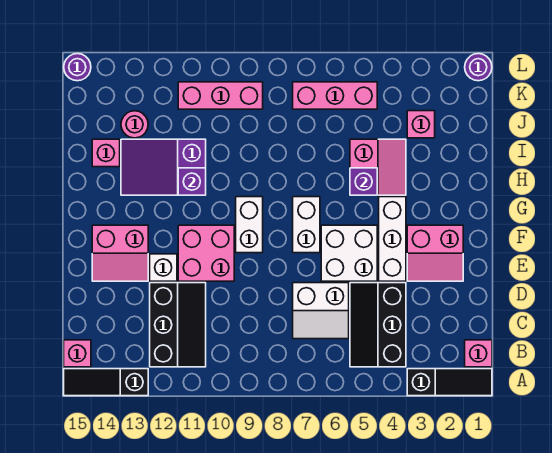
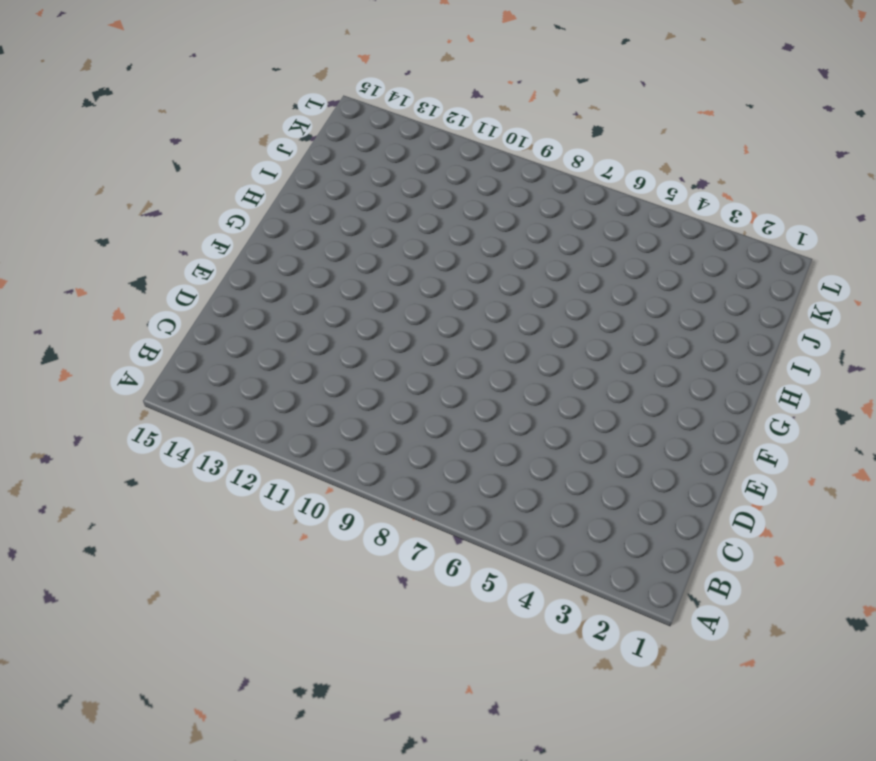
none -> black 1x3 slope [407,369,492,396]
none -> black 1x3 slope [64,369,148,396]
none -> pink 1x1 brick [465,340,492,367]

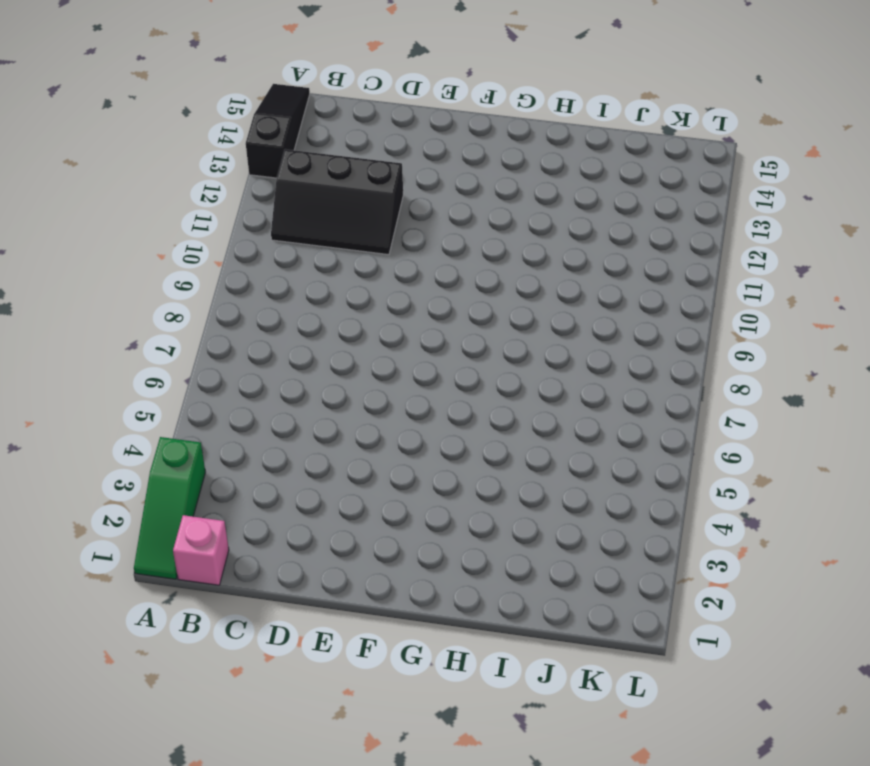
green 1x3 slope [134,437,205,579] -> black 1x3 slope [407,369,492,396]
none -> black 2x3 slope [350,283,406,367]
none -> pink 1x1 brick [64,340,91,367]
none -> white 2x2 slope [293,283,349,339]

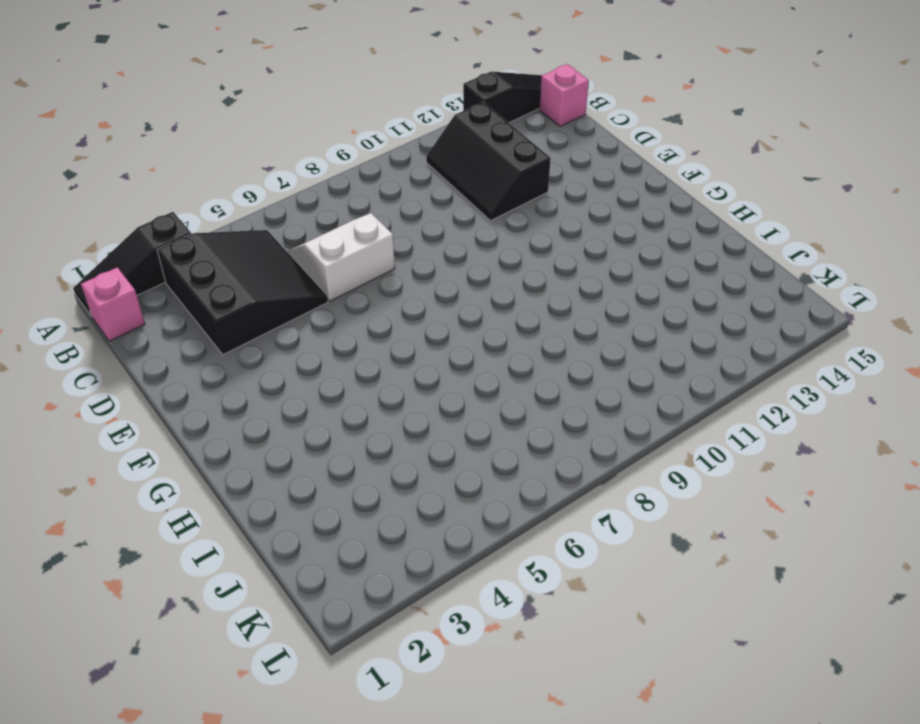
black 3x3 slope [157,230,328,355] -> black 2x3 slope [350,283,406,367]
none -> pink 2x2 slope [407,225,463,281]
none -> white 1x3 brick [379,197,406,281]
none -> white 2x2 brick [321,225,377,281]

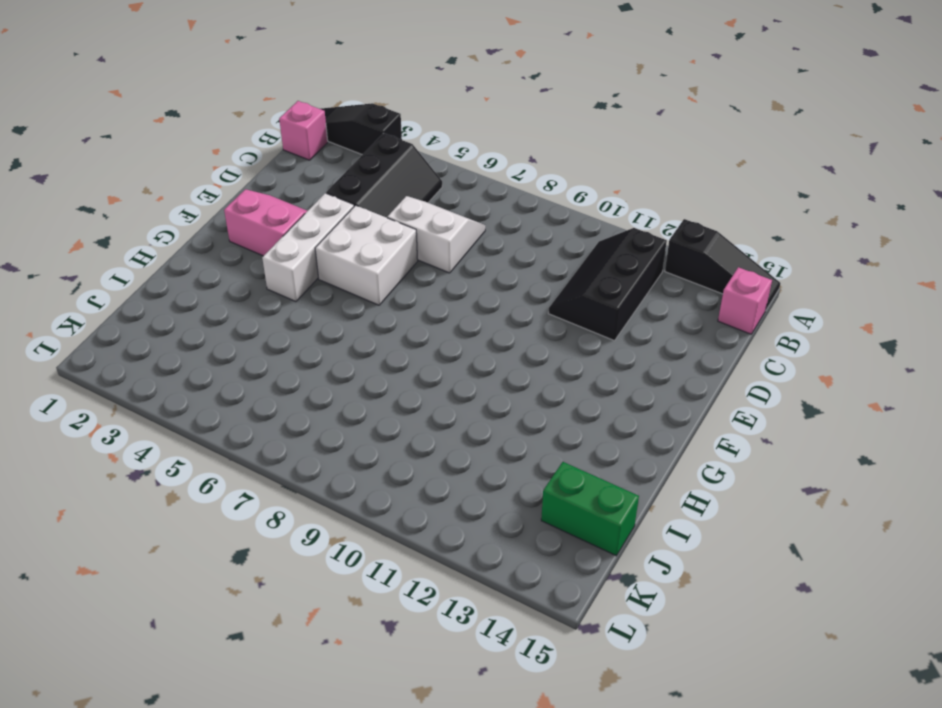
green 1x2 brick [541,462,639,556] -> none
none -> pink 2x2 brick [178,225,234,281]
none -> white 1x1 brick [150,254,177,281]
none -> pink 2x2 slope [92,225,148,281]

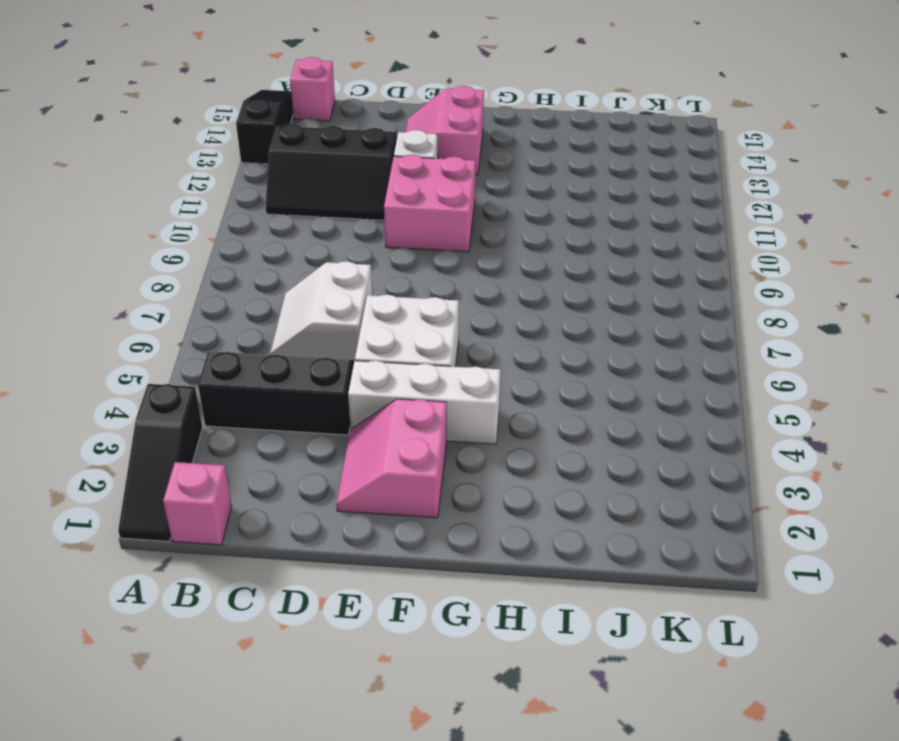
none -> white 1x2 brick [293,197,320,253]
none -> white 1x2 brick [236,197,263,253]
none -> pink 2x2 slope [350,139,406,195]

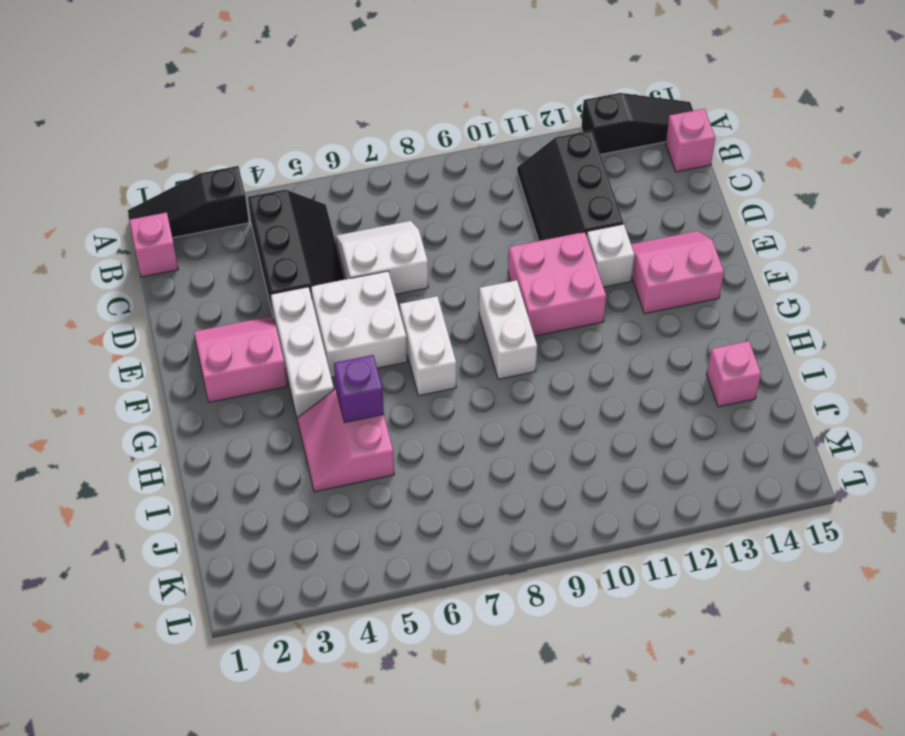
none -> purple 2x3 slope [121,139,206,195]
none -> pink 1x1 brick [407,111,435,138]
none -> pink 1x1 round brick [121,111,148,138]

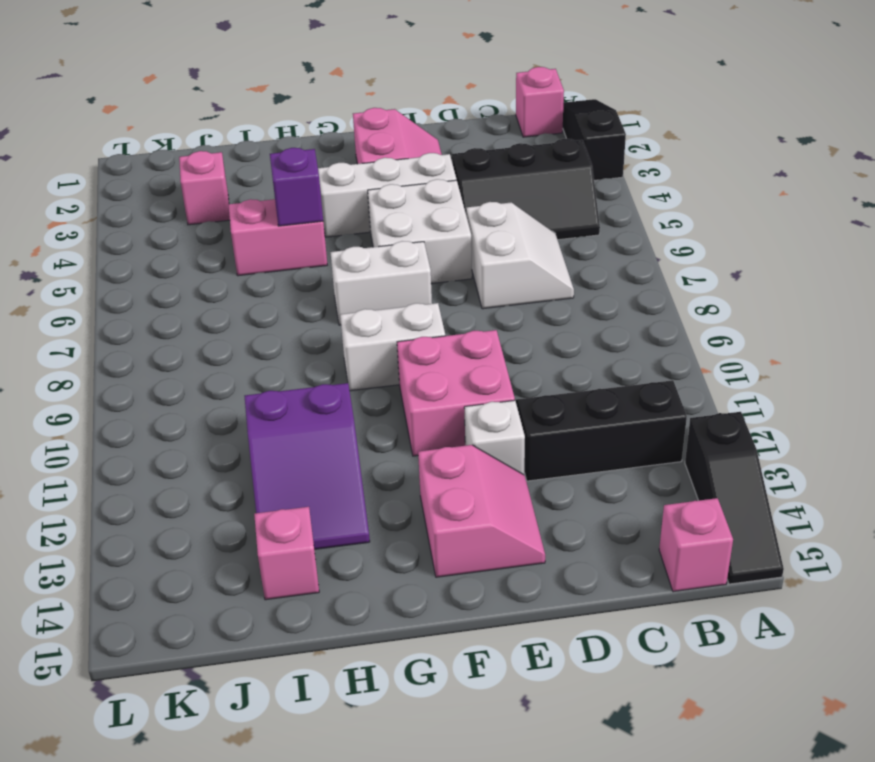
none -> pink 1x1 round brick [121,111,148,138]
none -> pink 1x3 brick [293,82,377,109]
none -> pink 1x3 brick [178,82,263,109]

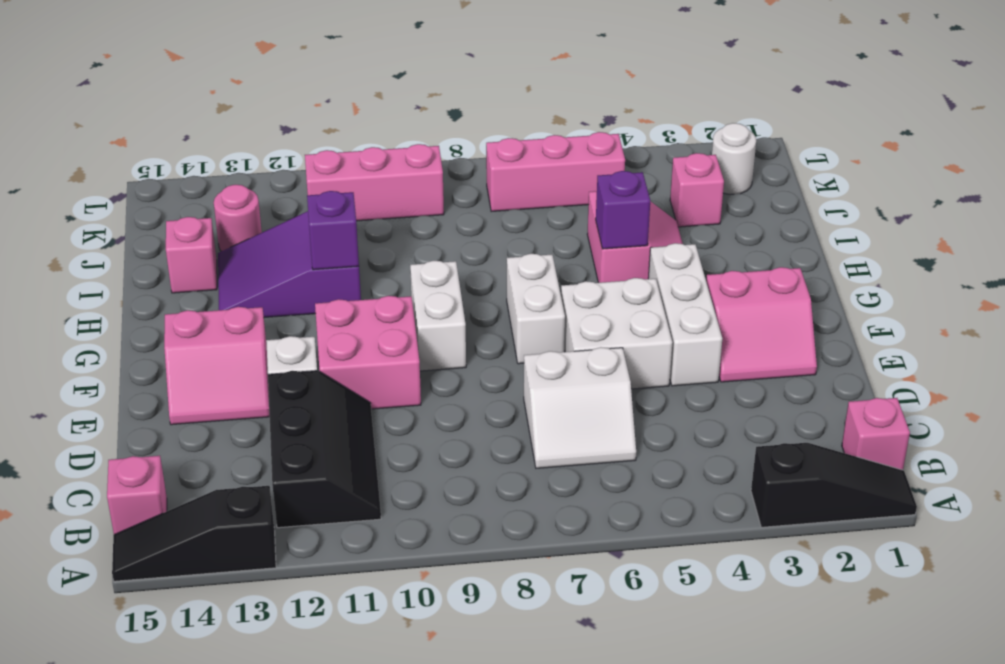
white 1x1 round brick [712,123,756,194] -> none
none -> black 2x3 slope [350,283,406,367]
none -> purple 1x1 round brick [465,54,492,81]
none -> purple 1x1 round brick [64,54,91,81]

